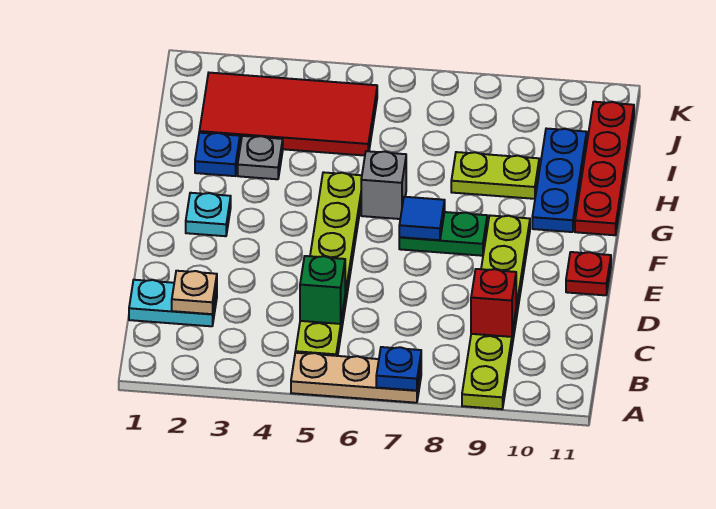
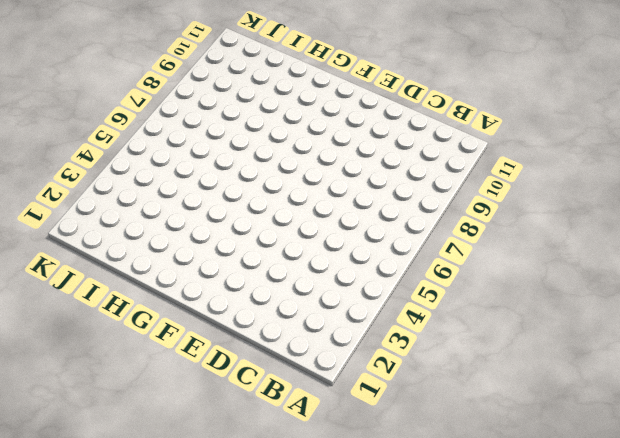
none -> tan 1x3 plate [291,353,421,403]
none -> lime 1x6 plate [462,215,530,409]
none -> lime 1x6 plate [295,172,362,356]

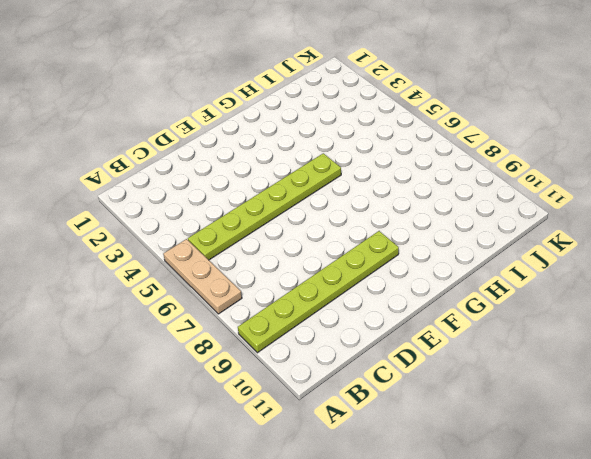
none -> cyan 1x2 plate [129,280,217,326]
none -> red 1x1 plate [566,252,611,295]
none -> cyan 1x1 plate [186,193,231,236]

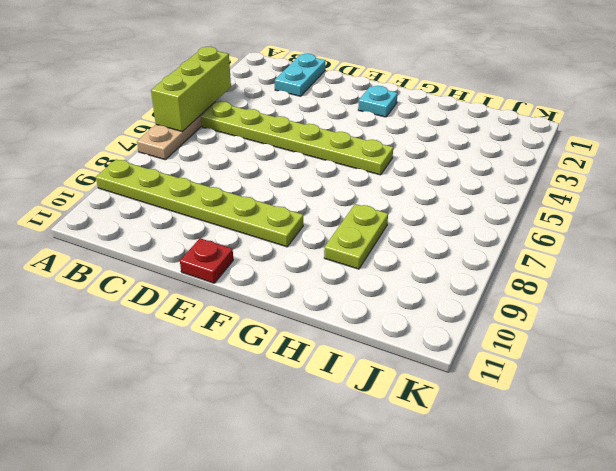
lime 1x3 brick [151,47,231,132] -> none
none -> green 1x2 plate [399,212,487,256]
none -> grey 1x1 brick [361,151,406,219]
none -> blue 1x3 plate [532,129,587,232]

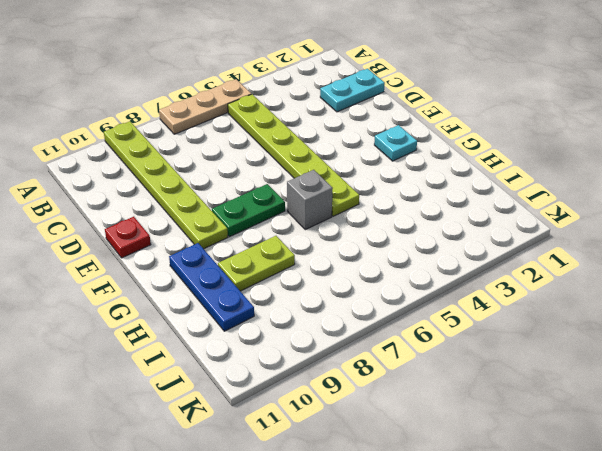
none -> red 1x4 plate [575,102,634,235]
none -> blue 1x1 plate [195,133,240,176]
none -> grey 1x1 plate [238,136,283,179]

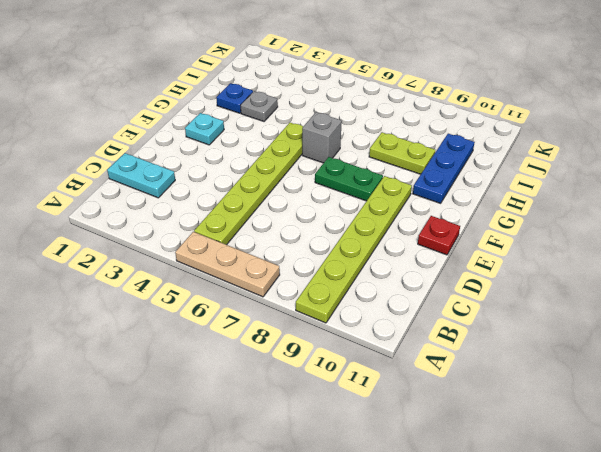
none -> red 1x4 plate [575,102,634,235]
none -> red 2x4 tile [199,73,377,156]
none -> blue 1x1 plate [376,347,421,390]

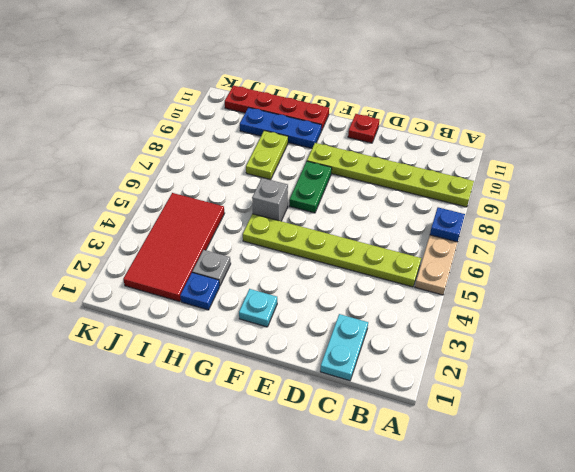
none -> tan 1x1 plate [172,271,217,314]
none -> green 1x1 brick [300,256,345,324]
none -> red 1x1 brick [471,269,516,337]

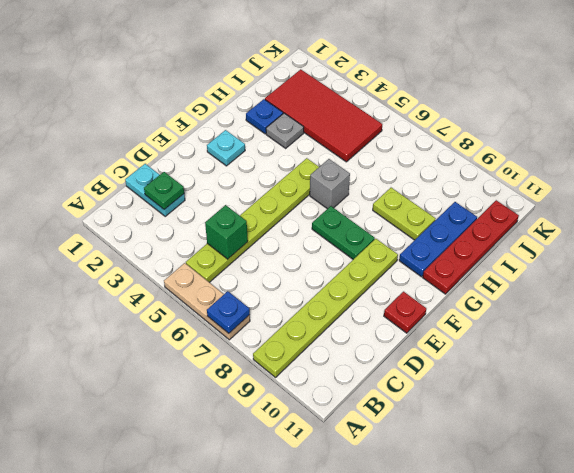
green 1x1 plate [144,172,184,210] -> tan 1x1 plate [172,271,217,314]
none -> red 1x1 brick [471,269,516,337]
none -> blue 1x1 tile [399,197,445,240]

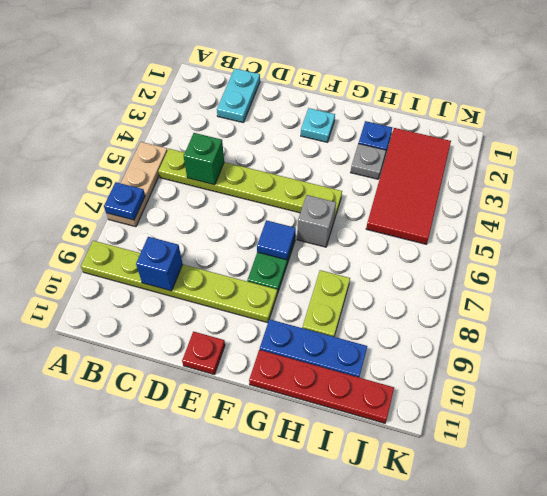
blue 1x1 brick [136,237,183,291] -> red 1x1 brick [471,269,516,337]
none -> tan 1x1 plate [172,271,217,314]

